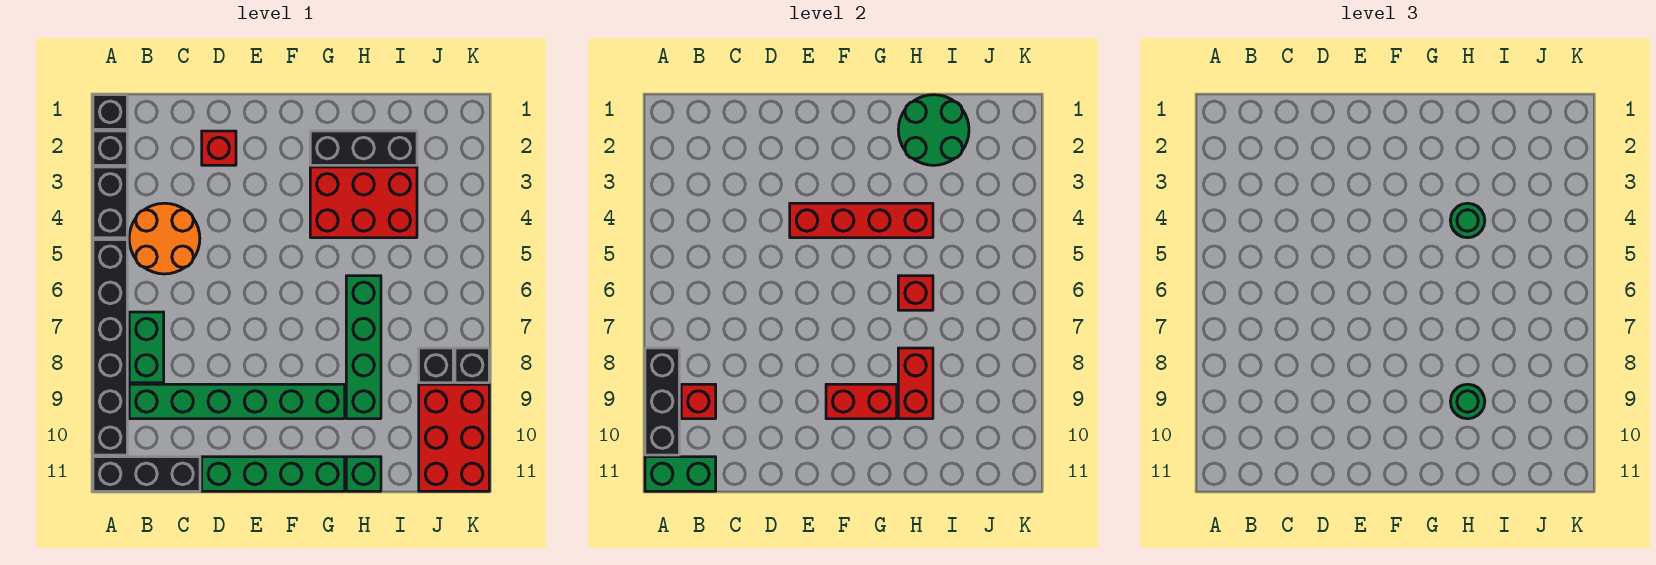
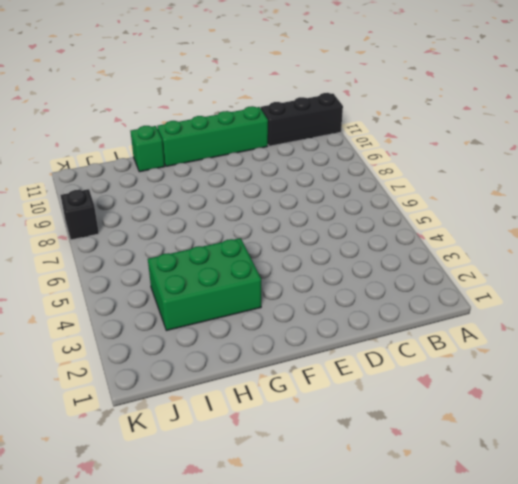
green 2x3 brick [148,238,261,331] -> red 2x3 brick [310,167,417,238]
none -> black 1x1 brick [93,95,127,129]
none -> black 1x1 brick [93,131,127,165]
none -> black 1x2 brick [93,167,127,238]

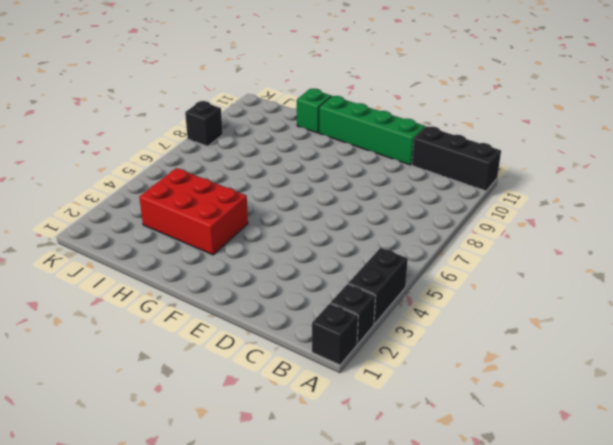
none -> black 1x6 brick [93,240,127,455]
none -> orange 2x2 round brick [129,203,200,274]
none -> green 1x2 brick [129,312,164,383]

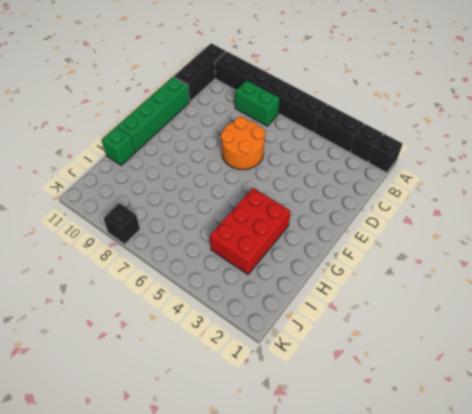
orange 2x2 round brick [221,117,265,170] -> orange 2x2 round brick moved to [129,203,200,274]
none -> green 1x6 brick [129,384,345,419]
none -> red 1x1 brick [202,131,236,165]
none -> black 1x3 brick [310,131,417,165]

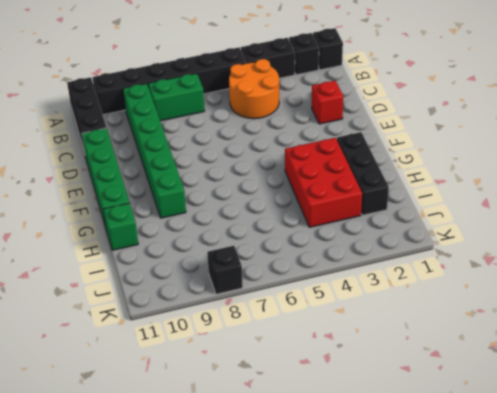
none -> green 1x4 brick [346,276,381,419]
none -> black 1x1 brick [419,348,453,383]
none -> red 2x3 brick [419,384,489,491]

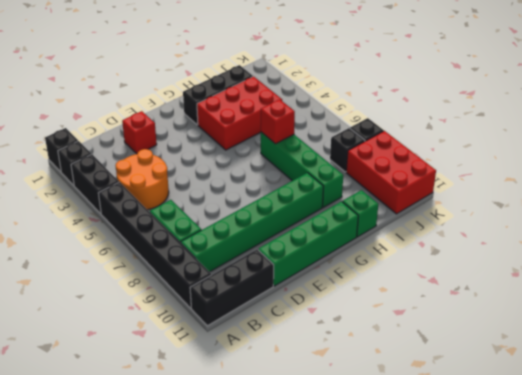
none -> black 1x3 brick [645,348,679,455]
none -> green 1x2 brick [645,457,716,491]
none -> red 1x1 brick [681,384,716,419]

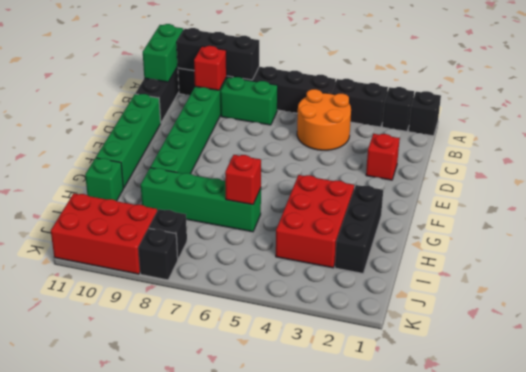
none -> red 1x4 brick [790,203,933,238]
none -> red 1x2 brick [826,384,897,419]
none -> green 2x2 round brick [898,95,969,165]

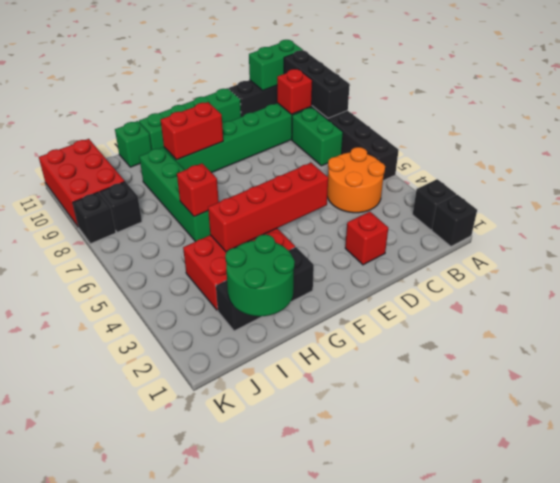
none -> black 1x2 brick [93,167,127,238]
none -> red 1x2 brick [898,348,933,419]
none -> green 1x1 round brick [1450,203,1485,238]

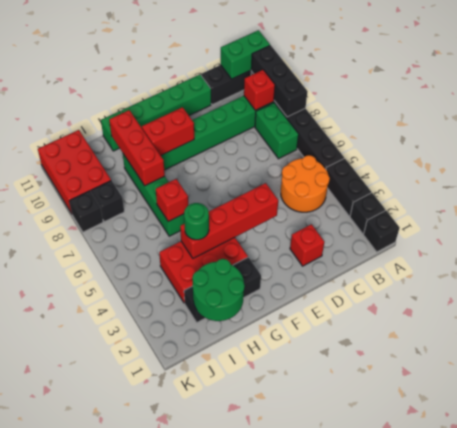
red 1x3 brick [109,110,165,186] -> red 1x2 brick [898,348,933,419]
none -> green 1x1 round brick [1450,384,1485,419]

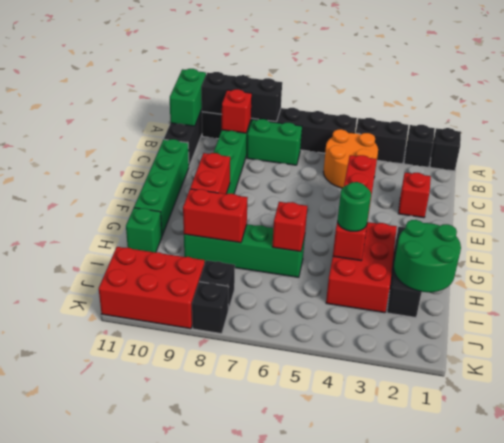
none -> green 1x1 round brick [1450,384,1485,419]

